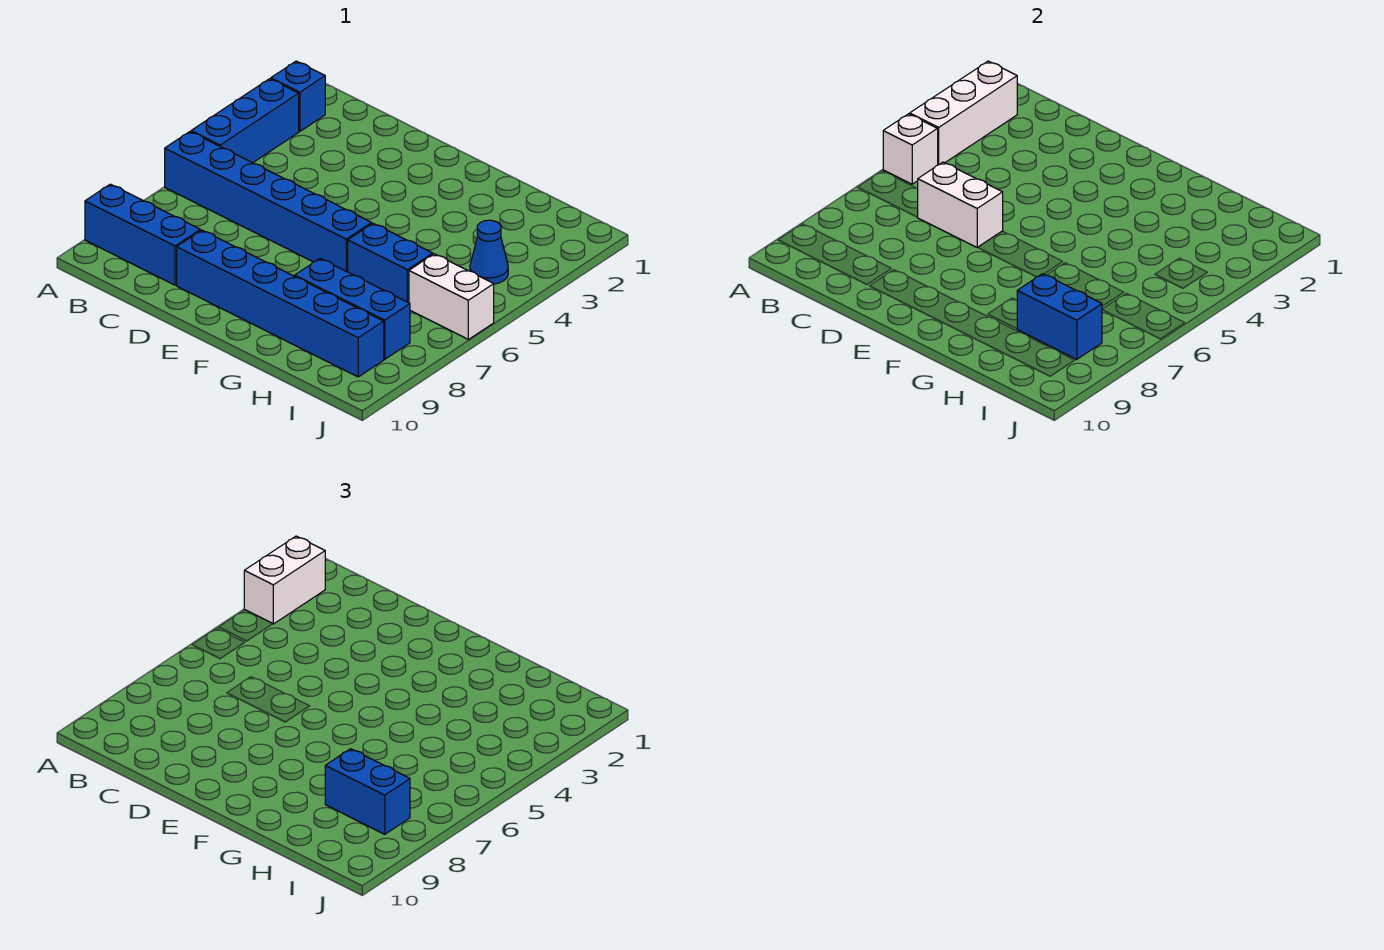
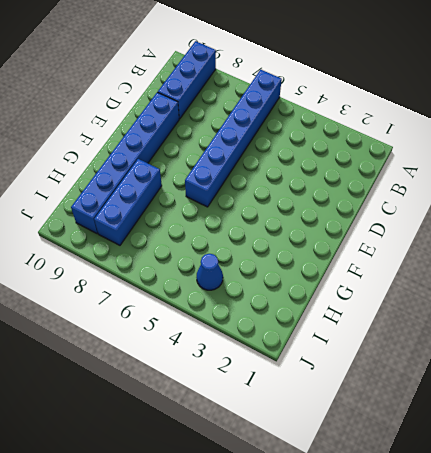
none -> blue 1x1 brick [271,61,325,131]
none -> blue 1x3 brick [191,79,299,163]
none -> blue 1x2 brick [348,223,433,303]

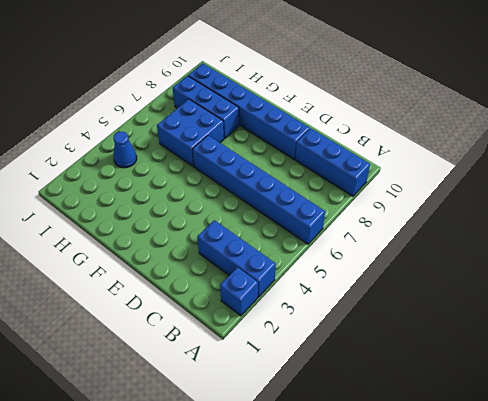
blue 1x3 brick [197,220,276,297] -> blue 1x3 brick turned to [191,79,299,163]
blue 2x2 brick [157,99,224,166] -> blue 1x2 brick [348,223,433,303]
none -> white 1x2 brick [409,254,494,339]
none -> white 1x3 brick [910,61,1017,165]
none -> white 1x1 brick [883,114,938,184]

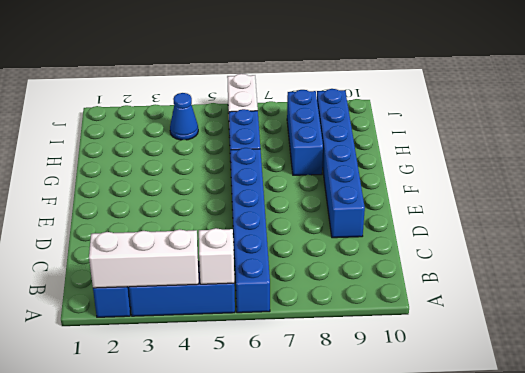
none -> blue 1x3 brick [85,184,200,285]
none -> white 1x2 brick [918,162,1003,248]
none -> blue 1x2 brick [1017,274,1102,359]

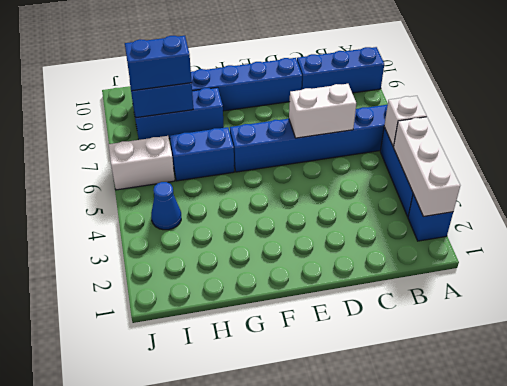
none -> white 1x2 brick [244,536,325,624]

